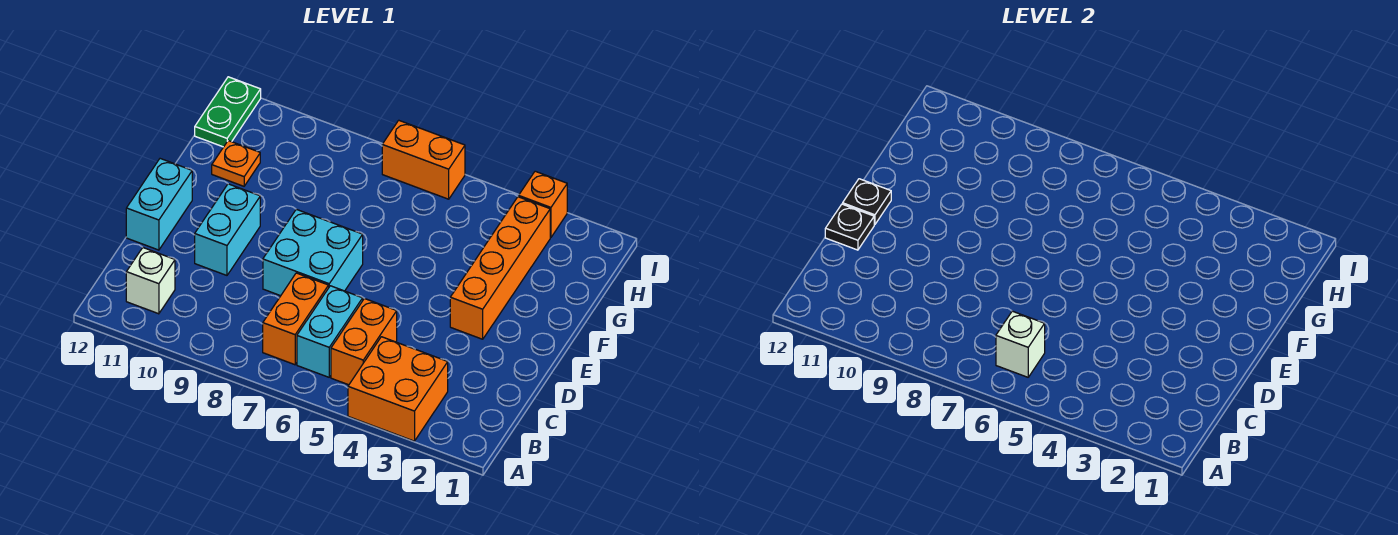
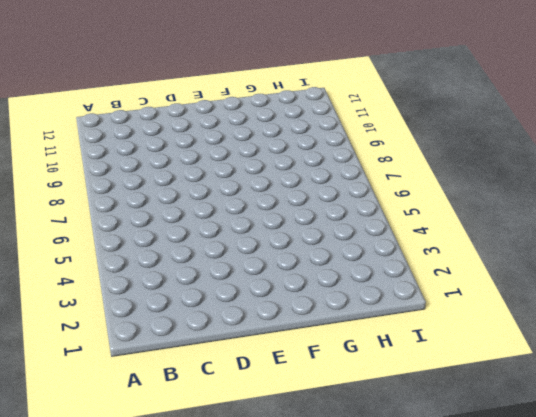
none -> orange 2x2 brick [348,337,448,441]
none -> orange 1x2 brick [331,299,397,385]
none -> cyan 1x2 brick [297,286,363,377]

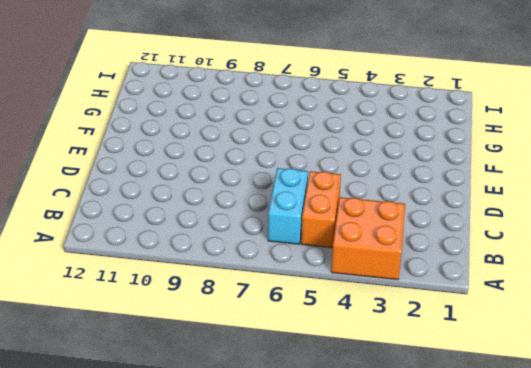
none -> orange 1x2 brick [263,273,329,365]
none -> white 1x1 brick [126,248,175,314]
none -> cyan 2x2 brick [263,209,363,296]

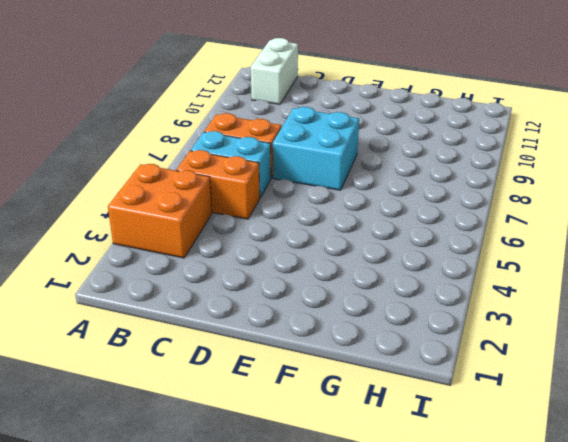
white 1x2 brick [251,38,298,104] -> white 1x1 brick [126,248,175,314]
none -> cyan 1x2 brick [195,184,260,275]
none -> cyan 1x2 brick [126,159,192,250]
none -> orange 1x4 brick [450,197,550,339]

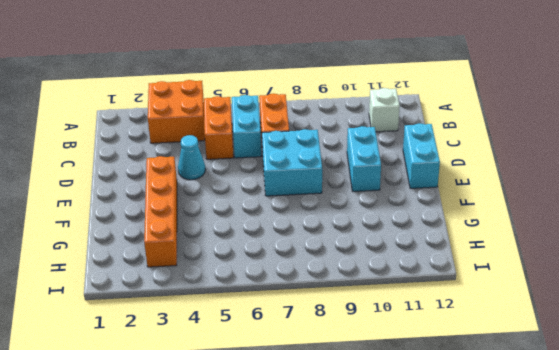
cyan 1x1 cone [178,135,205,180] -> none
none -> orange 1x1 plate [212,141,260,186]
none -> green 1x2 plate [195,77,261,147]
none -> orange 1x1 brick [519,171,567,237]

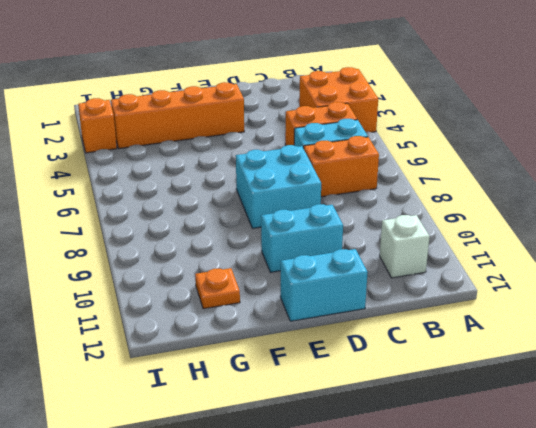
none -> green 1x2 plate [195,77,261,147]
none -> orange 1x2 brick [382,120,465,199]
none -> white 1x1 brick [996,311,1045,377]

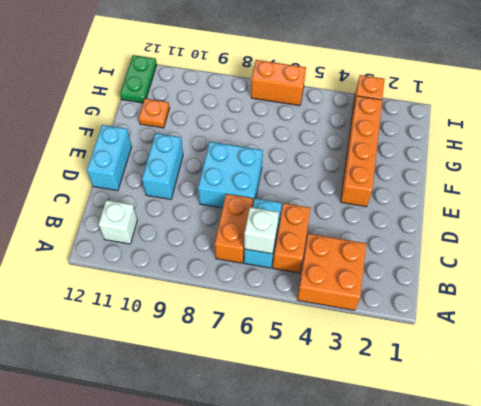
none -> black 1x1 plate [825,204,874,250]
none -> black 1x1 plate [843,179,891,225]

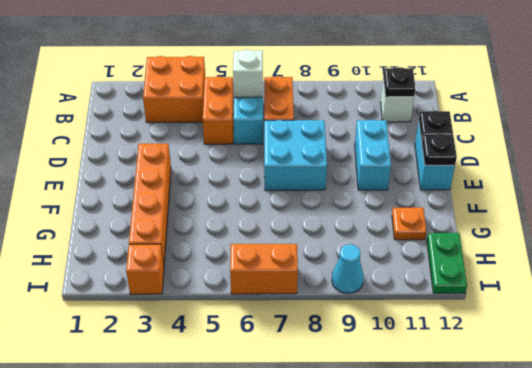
black 1x1 plate [383,67,415,97] -> none
cyan 1x1 cone [332,244,364,294] -> none

